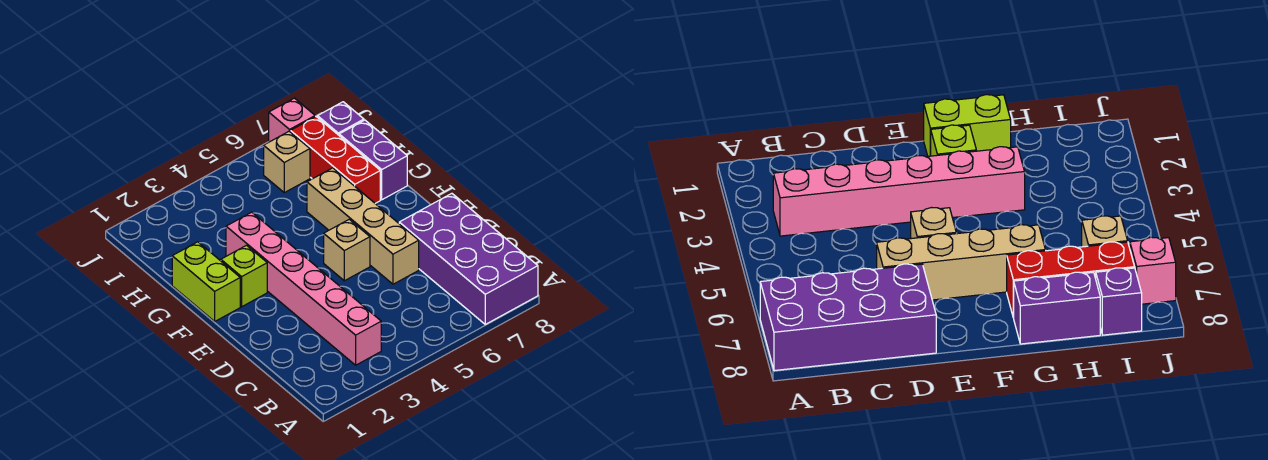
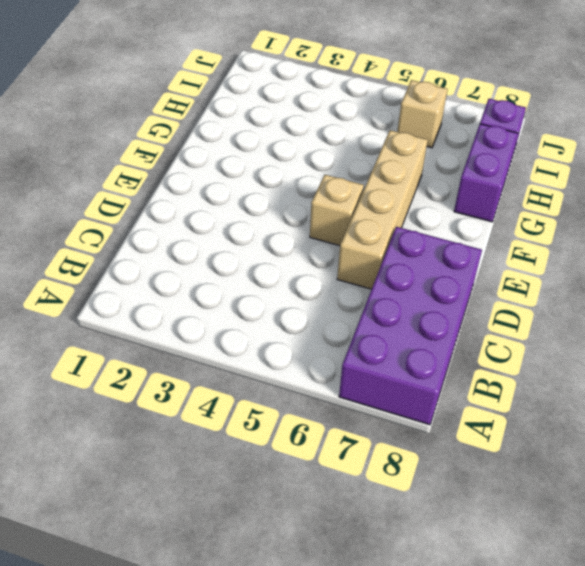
none -> pink 1x6 brick [226,212,381,365]
none -> lime 1x2 brick [172,242,240,321]

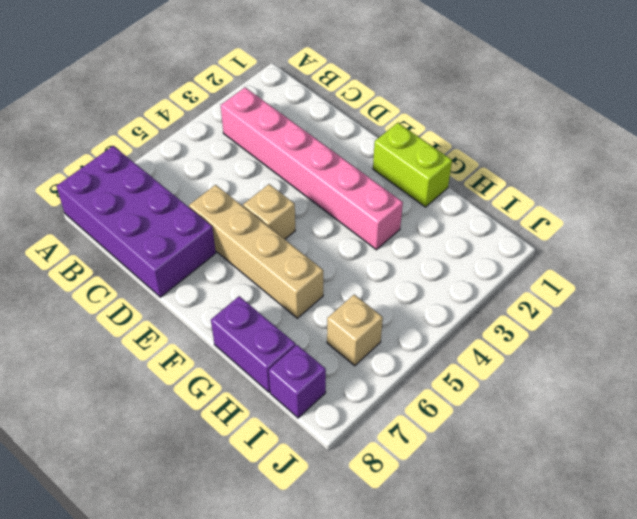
none -> lime 1x1 brick [221,245,267,307]
none -> red 1x3 brick [291,117,380,204]

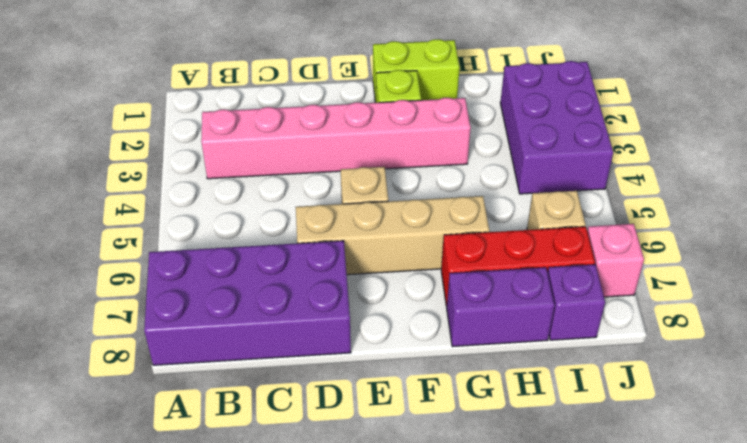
purple 2x3 brick [500,61,613,194] -> none

